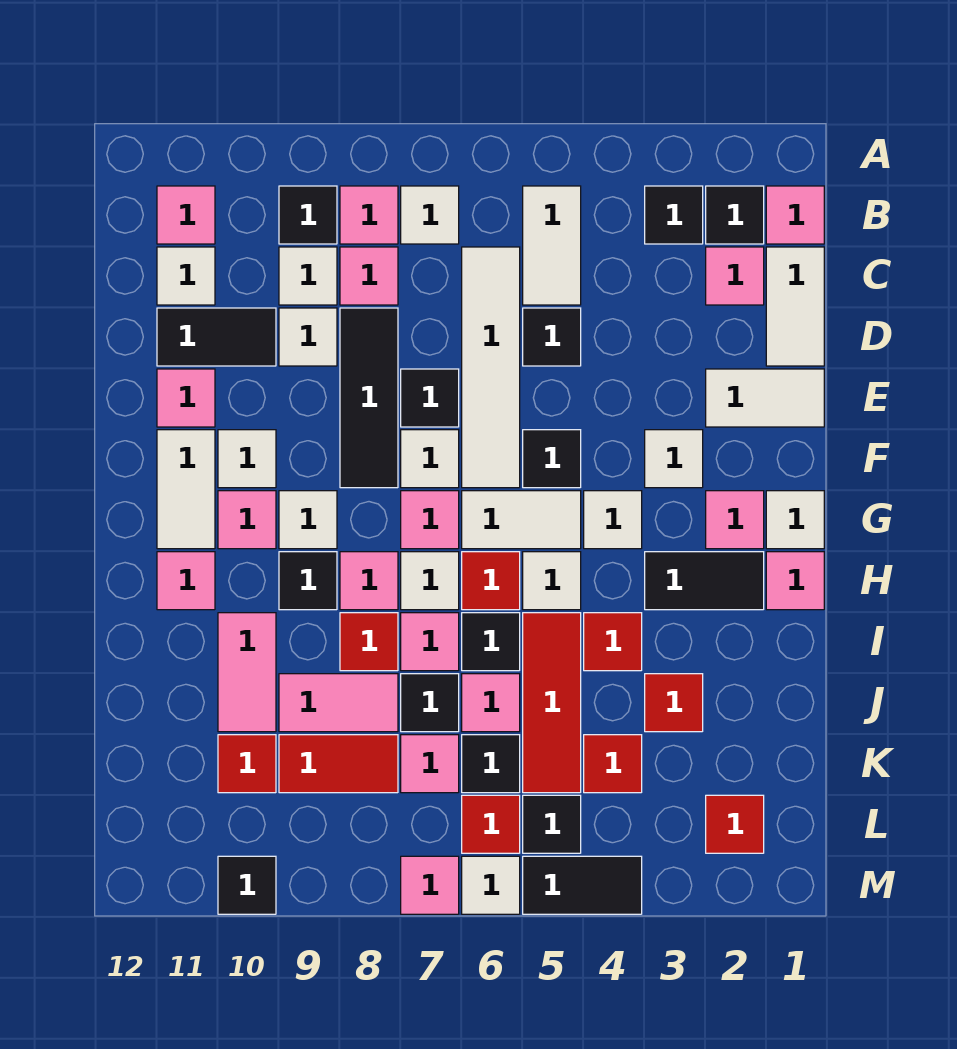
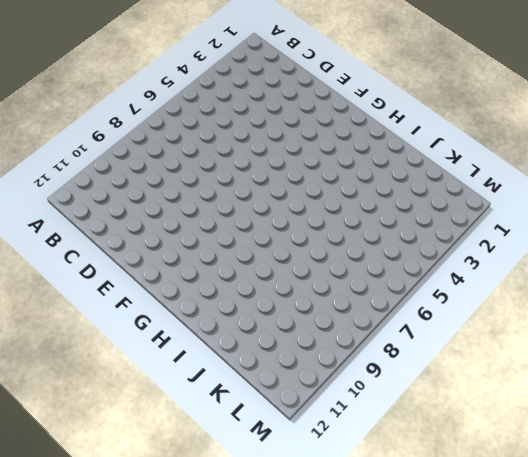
none -> pink 1x1 tile [766,186,824,244]
none -> black 1x1 tile [706,186,764,244]
none -> black 1x1 tile [645,186,703,244]
none -> white 1x2 tile [523,186,581,305]

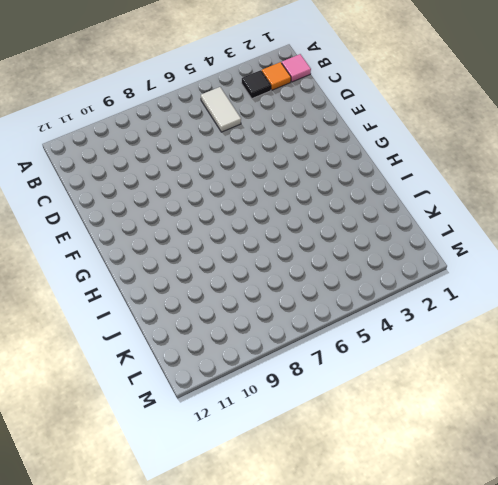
orange 1x1 tile [262,62,291,90] -> black 1x1 tile [706,186,764,244]
none -> white 1x1 tile [401,186,459,244]
none -> pink 1x1 tile [340,186,398,244]
none -> black 1x1 tile [279,186,337,244]
none -> pink 1x1 tile [157,186,215,244]

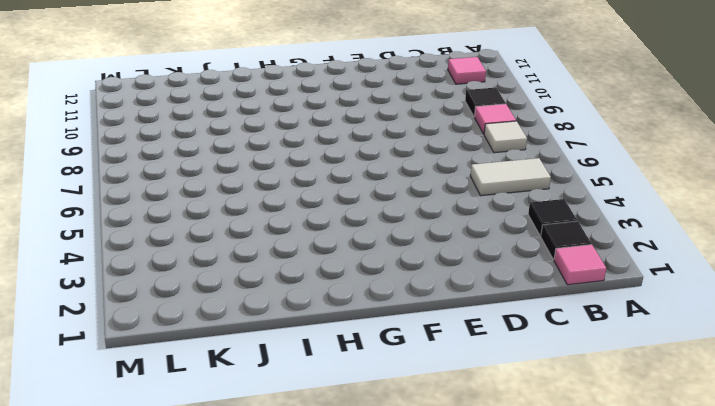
none -> white 1x2 tile [766,247,824,366]
none -> pink 1x1 tile [706,247,764,305]
none -> white 1x4 tile [462,247,520,488]
none -> pink 1x1 tile [340,247,398,305]

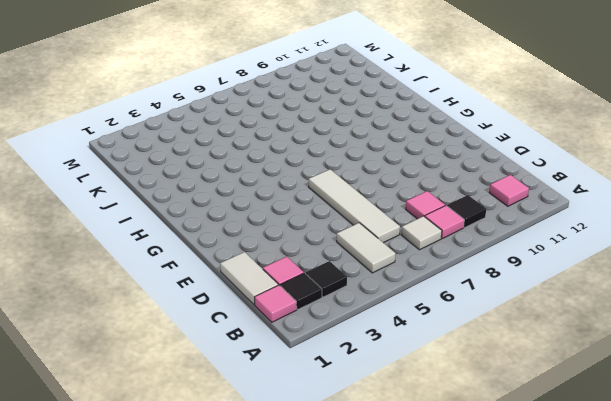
none -> white 1x1 tile [279,247,337,305]
none -> white 1x1 tile [157,247,215,305]
none -> black 1x1 tile [523,308,581,366]
none -> black 1x3 tile [340,308,398,488]

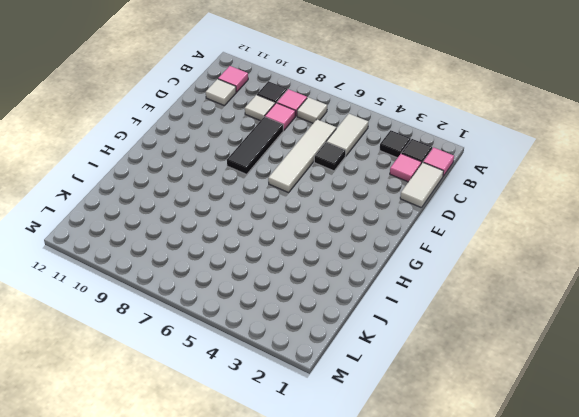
none -> white 1x1 tile [279,308,337,366]
none -> black 1x2 tile [157,308,276,366]
none -> white 1x2 tile [706,369,824,427]
none -> black 1x1 tile [401,369,459,427]

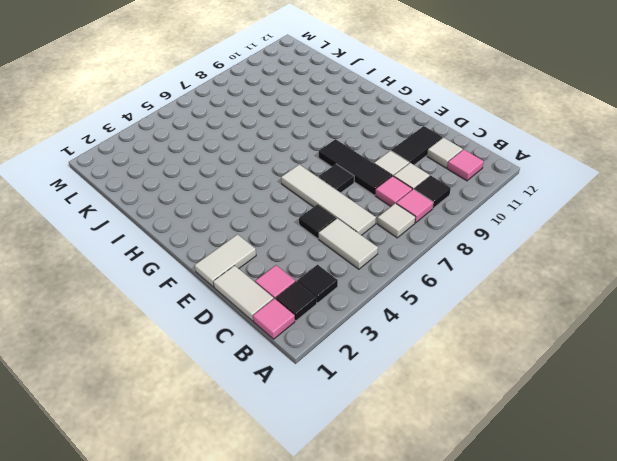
none -> pink 1x1 tile [157,369,215,427]
none -> white 1x1 tile [645,430,703,488]
none -> black 1x1 tile [523,430,581,488]
none -> white 1x1 tile [401,430,459,488]

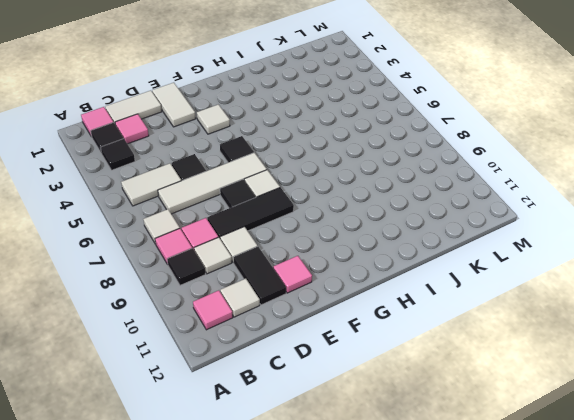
none -> white 1x1 tile [218,430,276,488]
none -> white 1x2 tile [157,430,215,549]
none -> white 1x1 tile [766,491,824,549]
none -> pink 1x1 tile [706,491,764,549]

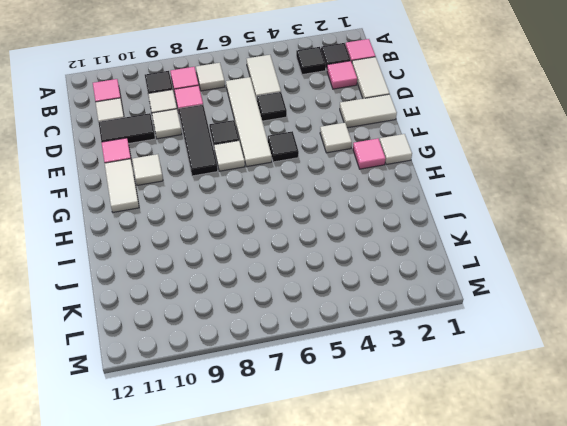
none -> white 1x1 tile [584,491,642,549]
none -> white 1x2 tile [462,491,581,549]
none -> pink 1x1 tile [401,491,459,549]
none -> white 1x1 tile [279,491,337,549]

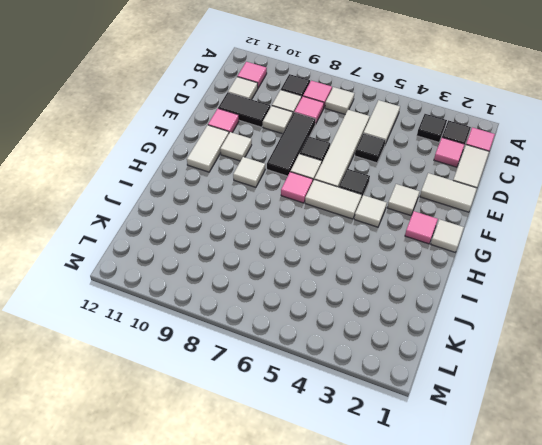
none -> pink 1x1 tile [218,491,276,549]
none -> pink 1x1 tile [766,552,824,610]
none -> black 1x2 tile [645,552,764,610]
none -> white 1x1 tile [523,552,581,610]

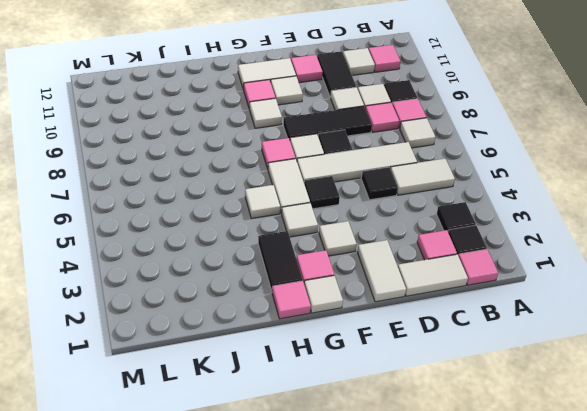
none -> red 1x1 tile [462,552,520,610]
none -> white 1x1 tile [401,552,459,610]
none -> pink 1x1 tile [340,552,398,610]
none -> black 1x1 tile [279,552,337,610]

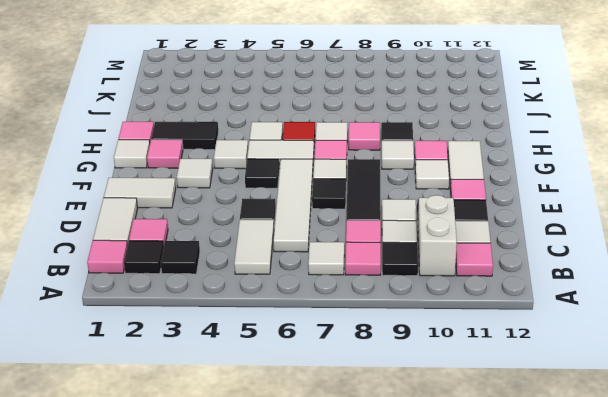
white 1x2 brick [418,195,457,276] -> none
none -> pink 1x1 tile [157,552,215,610]
none -> red 1x1 tile [584,613,642,671]
none -> red 1x3 tile [523,613,581,793]
none -> black 1x1 tile [462,613,520,671]

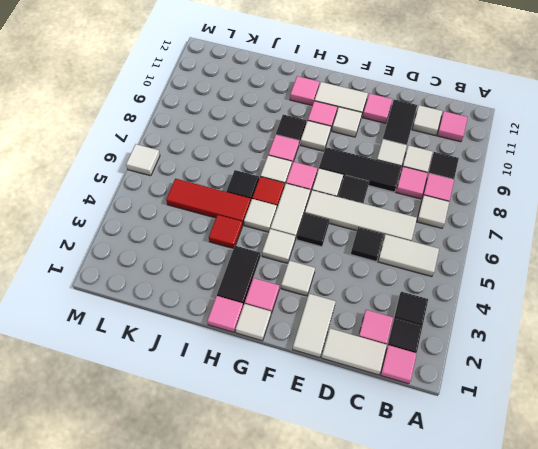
none -> pink 1x1 tile [401,613,459,671]
none -> red 1x1 tile [340,613,398,671]
none -> pink 1x2 tile [218,613,276,732]
none -> red 1x1 tile [645,674,703,732]

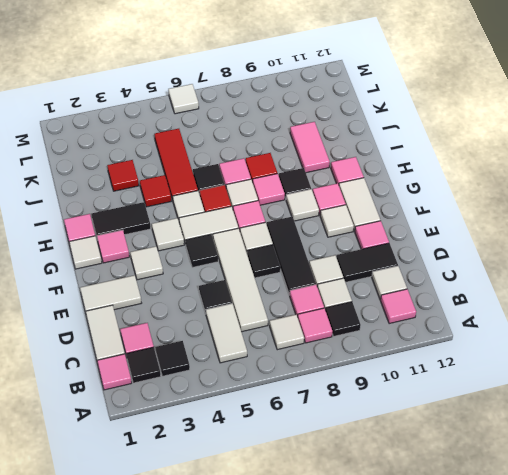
none -> pink 1x1 tile [462,674,520,732]
none -> black 1x1 tile [401,674,459,732]
none -> pink 1x2 tile [279,674,398,732]
none -> red 1x1 tile [584,735,642,793]

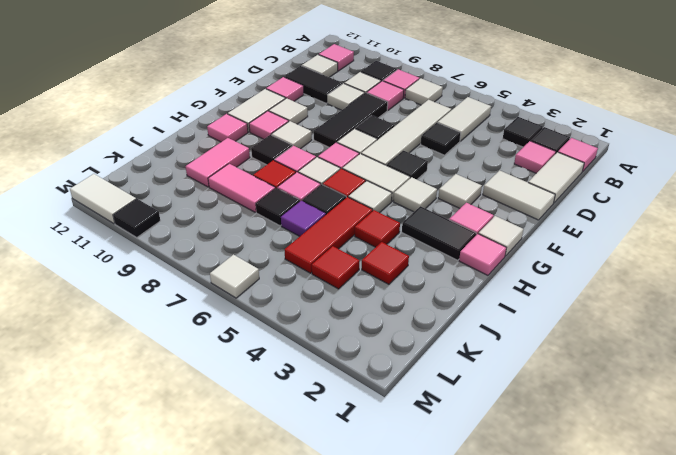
purple 1x1 tile [281,201,326,236] -> pink 1x1 tile [462,674,520,732]
white 1x2 tile [70,174,136,224] -> none
none -> black 1x1 tile [462,735,520,793]
none -> pink 1x1 tile [401,735,459,793]
none -> red 1x2 tile [279,735,398,793]
none -> red 1x1 tile [218,735,276,793]

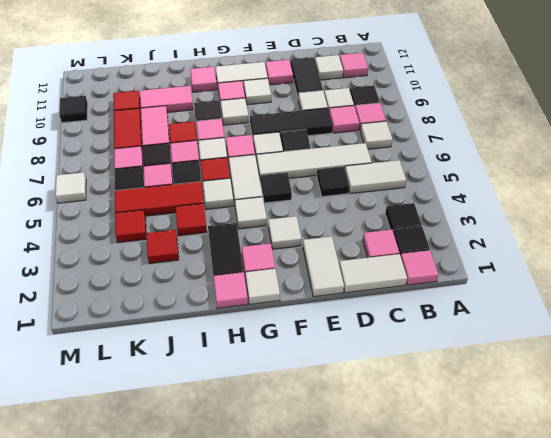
none -> red 1x1 tile [706,795,764,853]
none -> black 1x1 tile [523,795,581,853]
none -> red 1x1 tile [462,795,520,853]
none -> black 1x2 tile [523,856,642,914]

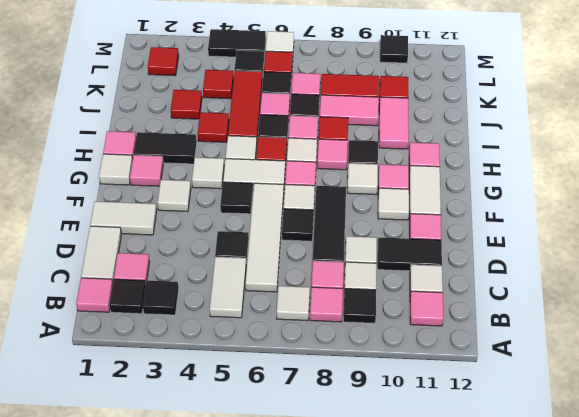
none -> pink 1x1 tile [401,856,459,914]

